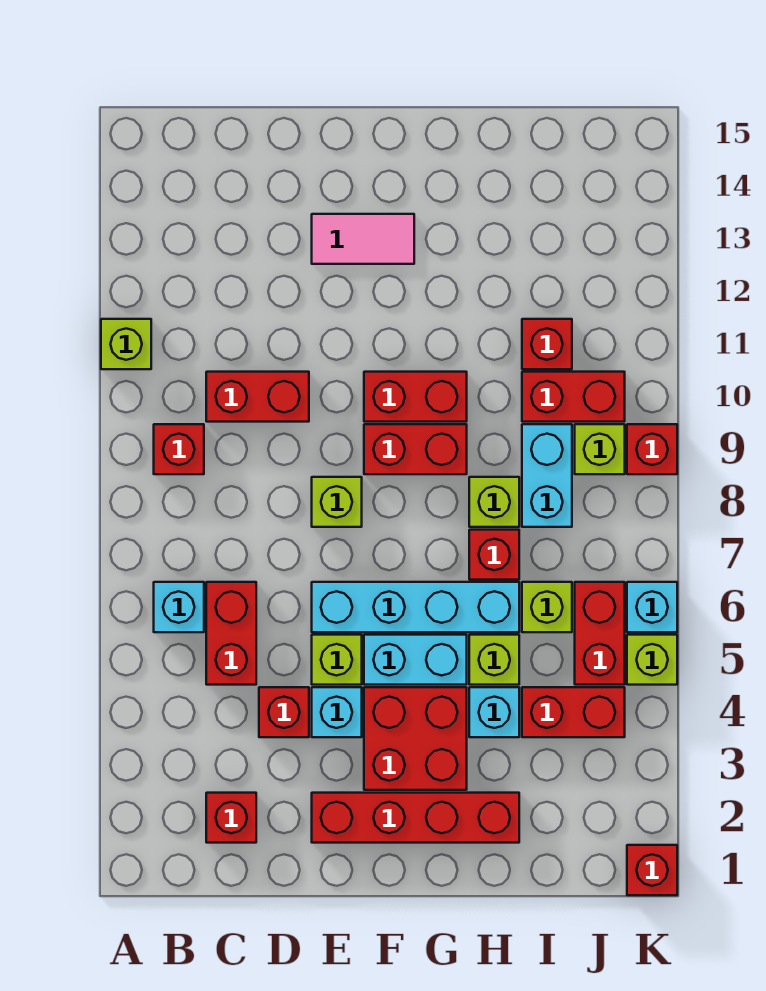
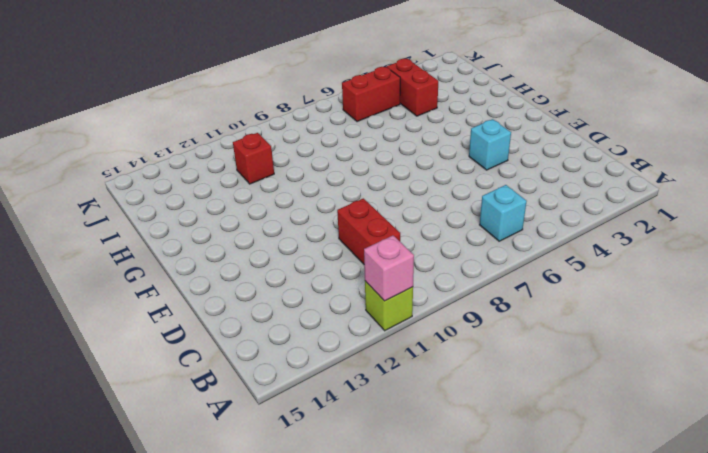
pink 1x1 brick [364,236,414,301] -> none
none -> red 1x1 brick [154,424,204,474]
none -> red 1x1 brick [206,793,256,843]
none -> red 1x2 brick [206,582,256,685]
none -> red 1x1 brick [259,687,309,737]

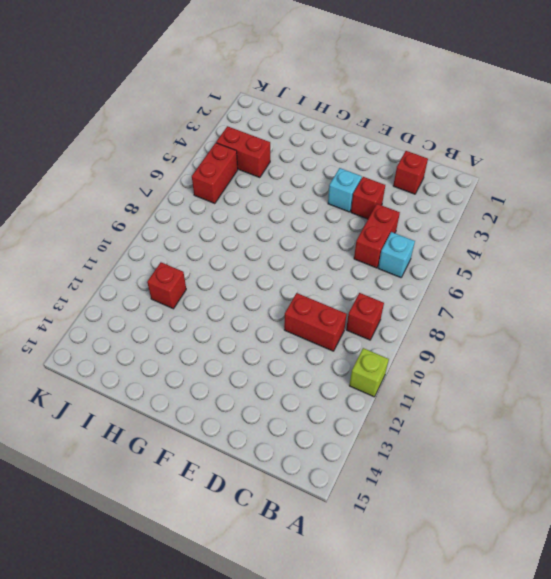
none -> red 1x4 brick [312,793,519,843]
none -> lime 1x1 brick [312,635,362,685]
none -> cyan 1x4 brick [312,582,519,632]
none -> lime 1x1 brick [312,477,362,527]

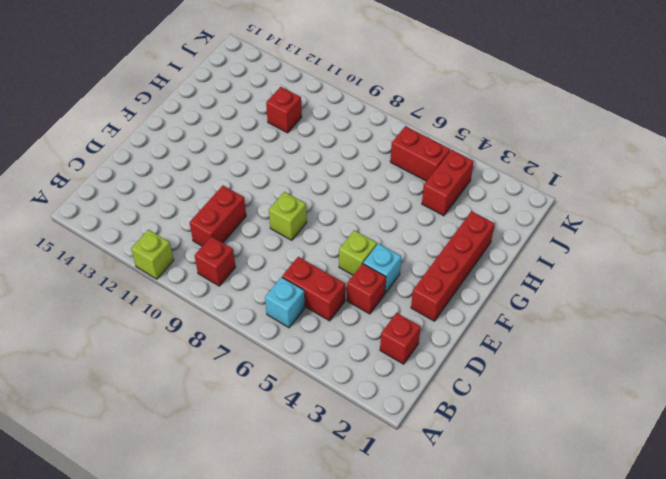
none -> cyan 1x4 brick [312,582,519,632]
none -> pink 1x2 tile [312,214,414,264]
none -> red 2x2 brick [364,687,467,790]
none -> cyan 1x2 brick [364,635,467,685]

